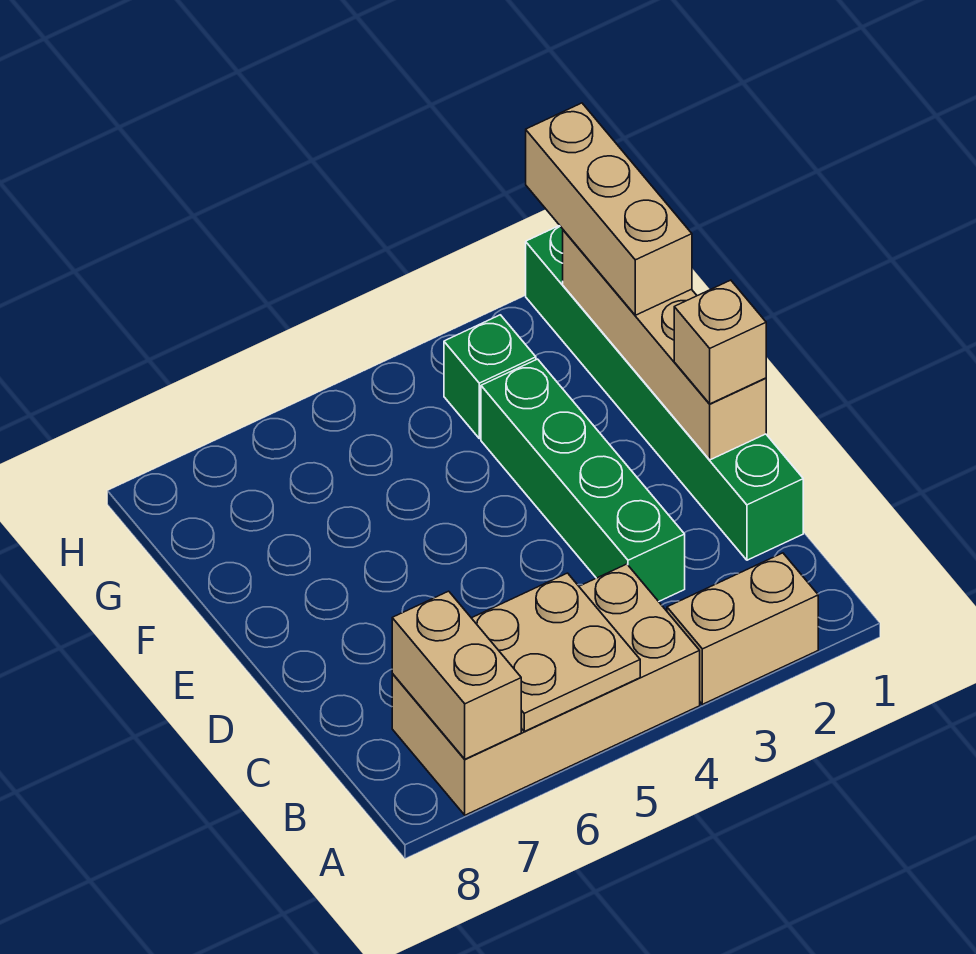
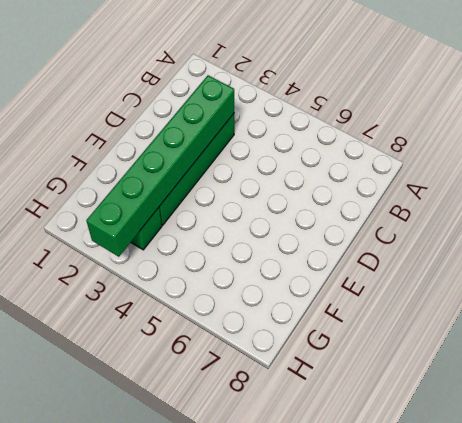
green 1x6 brick [86,75,234,257] -> green 1x6 brick moved to [526,225,803,560]
none -> tan 1x2 brick [667,553,818,704]
none -> tan 2x4 brick [392,564,700,815]

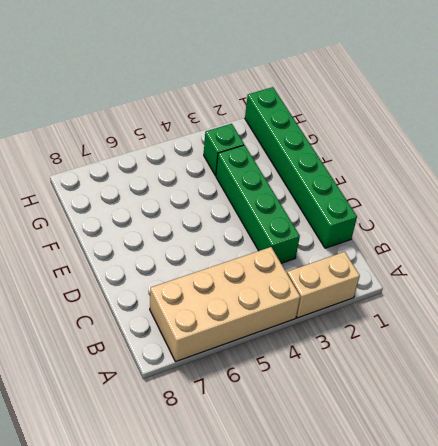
none -> tan 2x2 plate [472,573,640,731]
none -> tan 1x2 brick [392,591,521,759]

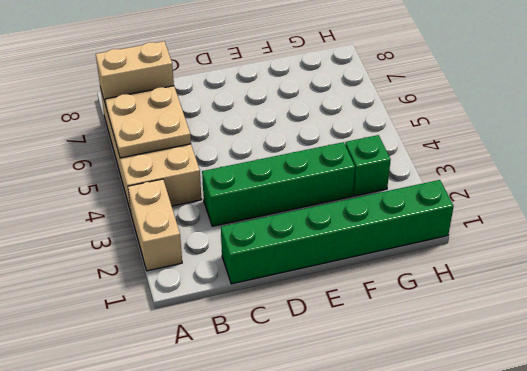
none -> tan 1x4 brick [563,230,766,460]
none -> tan 1x1 brick [674,280,766,404]

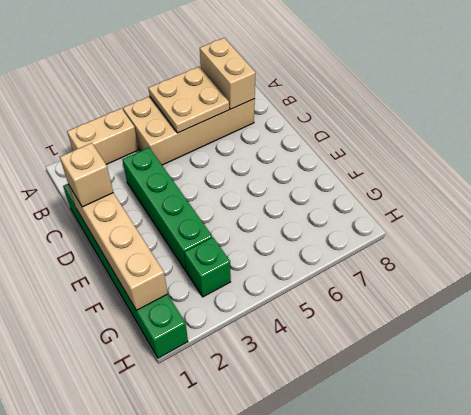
none -> tan 1x3 brick [526,103,692,315]

